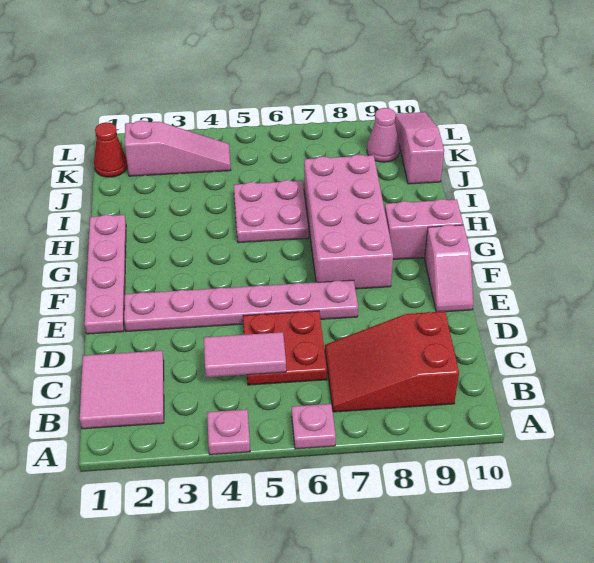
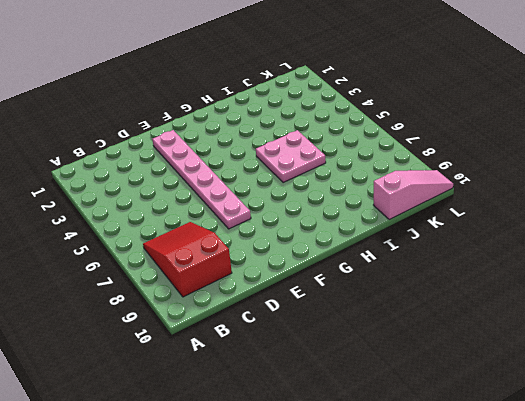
none -> pink 1x1 plate [207,409,250,455]
none -> pink 1x1 plate [292,404,336,449]
none -> pink 2x2 tile [80,351,164,429]

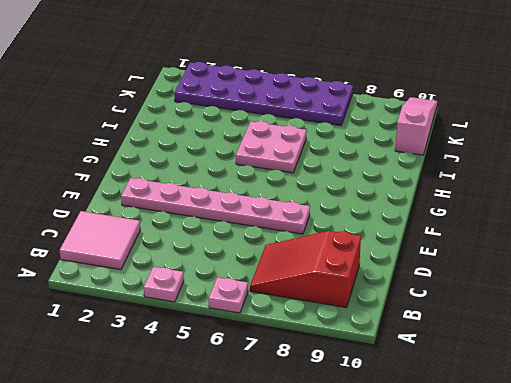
purple 2x6 plate [174,62,353,125] -> pink 1x3 slope [125,121,231,176]
none -> red 2x2 plate [243,311,327,385]
none -> pink 1x4 plate [84,215,126,334]
none -> pink 1x2 slope [424,225,473,312]

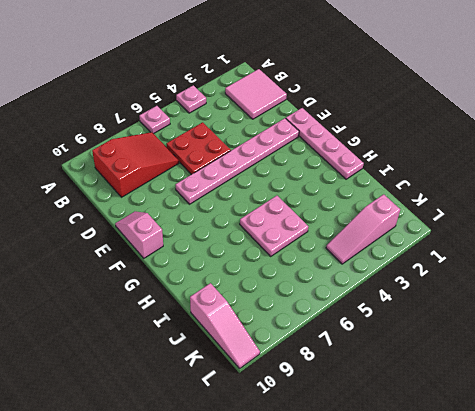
none -> pink 2x4 brick [304,155,393,289]
none -> pink 1x2 brick [385,199,463,259]
none -> red 1x1 cone [94,122,127,177]

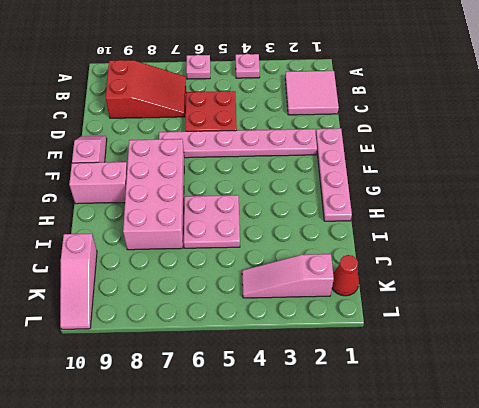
none -> pink 1x1 cone [367,108,399,162]
none -> pink 1x2 tile [204,332,286,377]

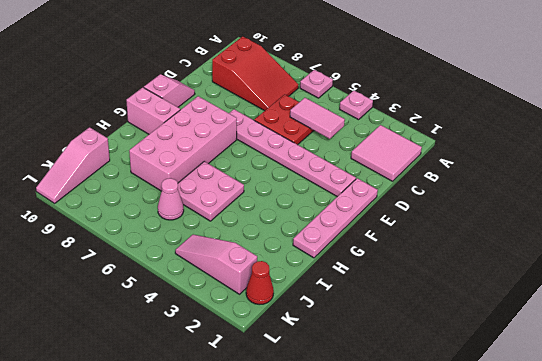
pink 1x1 cone [158,178,184,220] -> pink 1x1 cone moved to [367,108,399,162]

